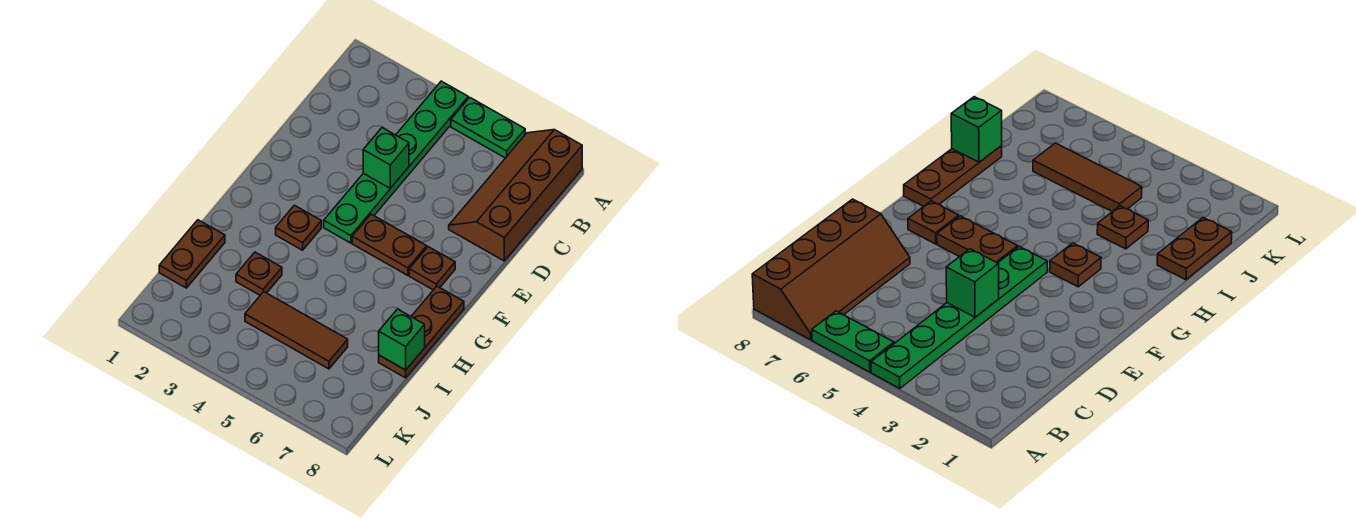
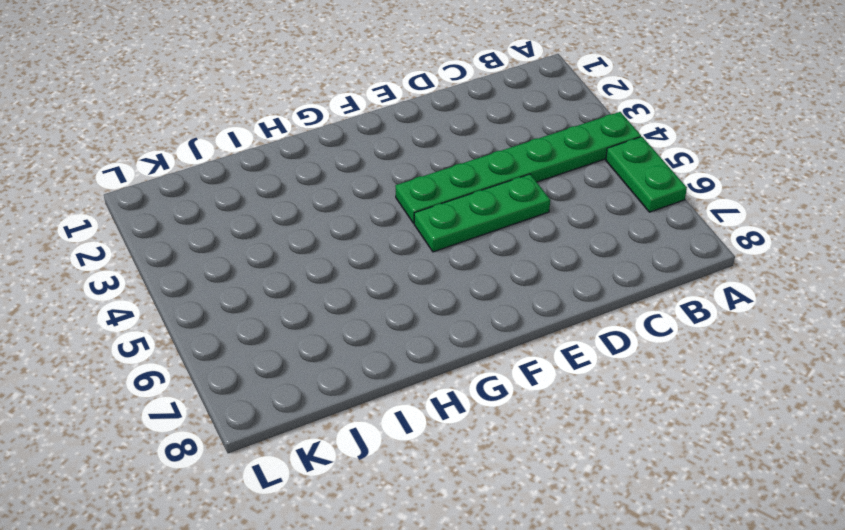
green 1x3 plate [414,174,550,252] -> brown 1x2 plate [352,214,427,275]
none -> brown 2x4 slope [449,130,582,261]
none -> brown 1x1 plate [409,247,455,290]
none -> brown 1x1 plate [276,205,321,250]

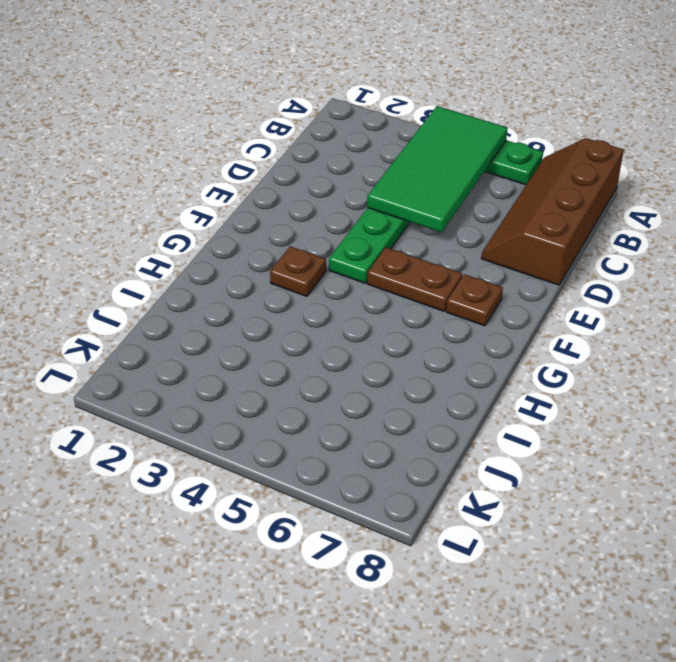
green 2x4 tile [367,106,508,232] -> green 1x1 brick [363,128,409,188]
none -> brown 1x3 plate [379,286,464,378]
none -> brown 1x2 plate [159,220,225,288]
none -> brown 1x1 plate [236,252,282,295]

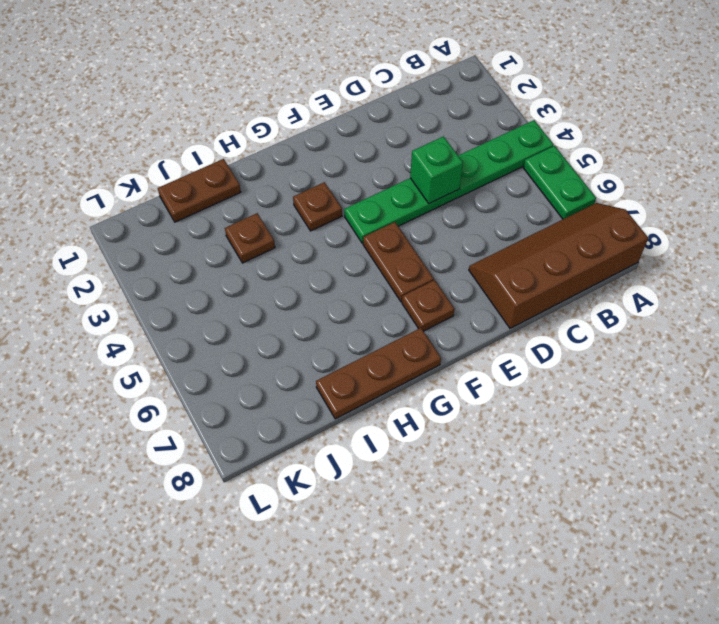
none -> brown 1x3 tile [245,292,348,369]
none -> green 1x1 brick [379,309,425,370]

